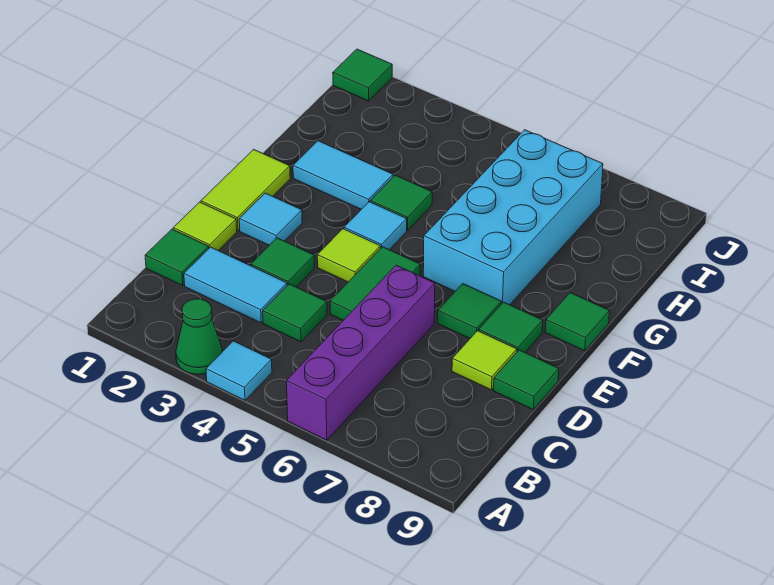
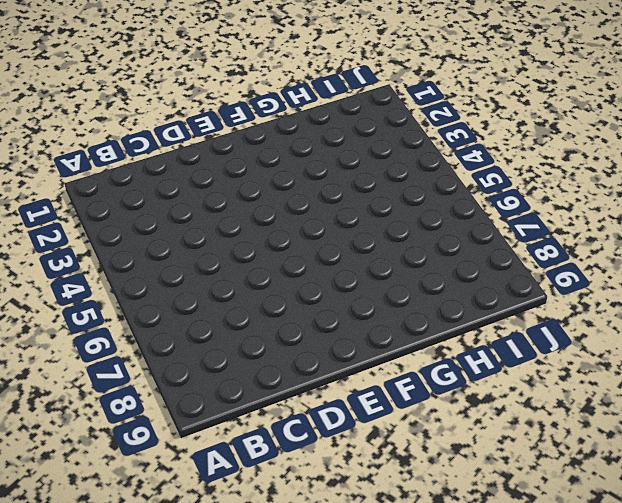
none -> green 1x1 cone [176,299,222,375]
none -> cyan 1x1 tile [206,341,272,400]
none -> purple 1x4 brick [287,265,435,440]

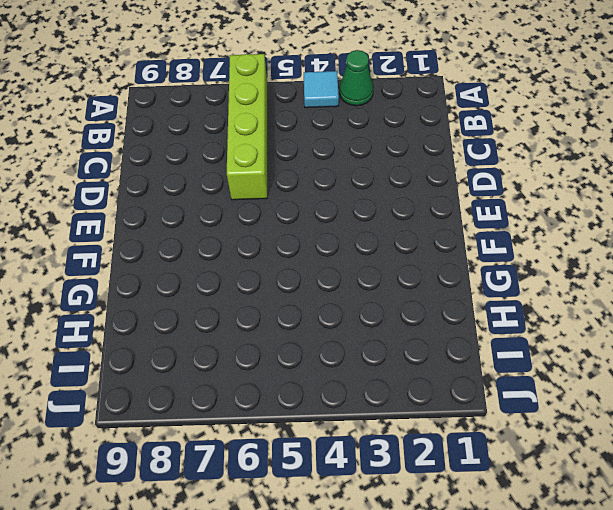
lime 1x4 brick [227,54,267,200] -> purple 1x4 brick [287,265,435,440]
none -> green 1x1 tile [145,229,209,286]
none -> cyan 1x2 tile [184,247,287,323]
none -> green 1x1 tile [263,284,327,342]

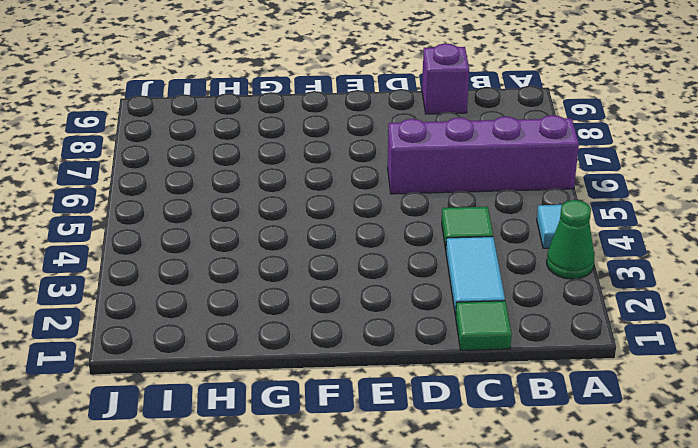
purple 1x1 brick [422,43,469,114] -> none
none -> lime 1x1 tile [173,202,237,250]
none -> green 1x1 tile [251,238,314,287]
none -> green 1x2 tile [330,247,420,320]

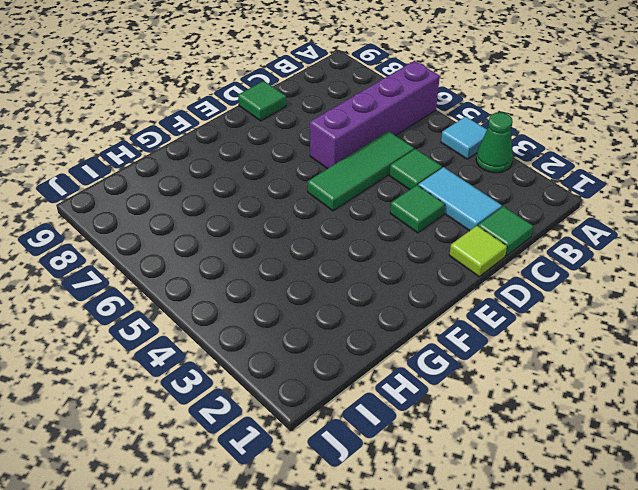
green 1x3 tile [308,131,414,211] -> green 1x2 tile [330,247,420,320]
none -> lime 1x1 tile [452,331,517,390]
none -> lime 1x2 tile [201,149,290,231]
none -> cyan 1x1 tile [239,193,302,245]

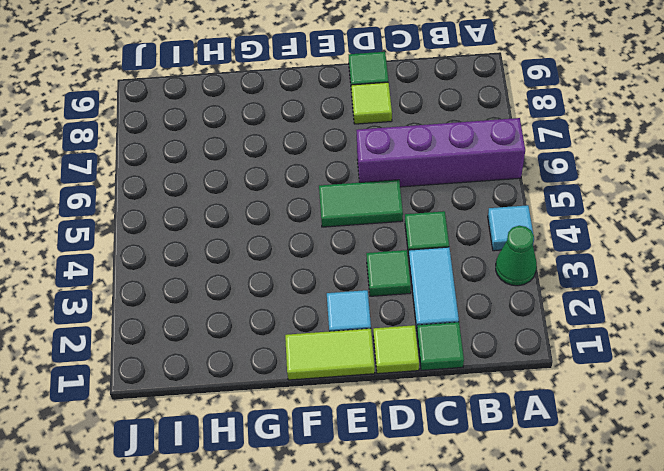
none -> lime 1x1 tile [317,229,380,282]
none -> green 1x1 tile [438,284,501,338]
none -> green 1x1 tile [479,302,543,352]

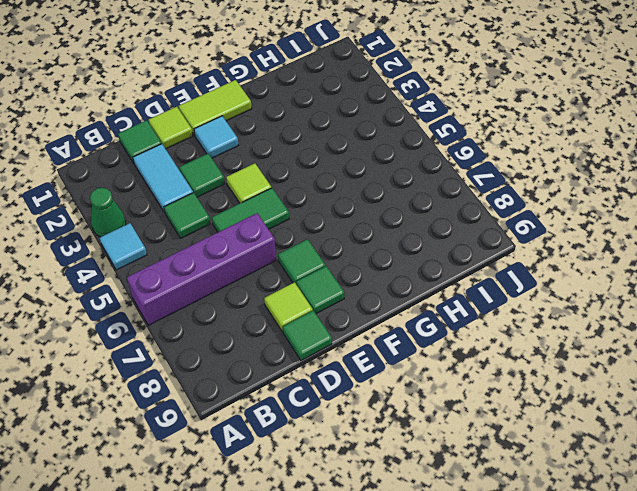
none -> cyan 1x1 tile [344,202,407,250]
none -> cyan 2x4 brick [423,130,603,305]
none -> green 1x1 tile [545,293,610,351]

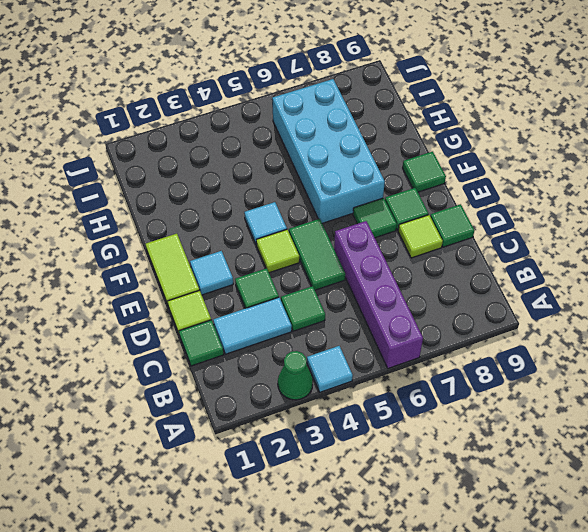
none -> cyan 1x2 tile [293,141,393,209]
none -> green 1x1 tile [370,175,432,230]
none -> green 1x1 tile [333,49,392,101]

